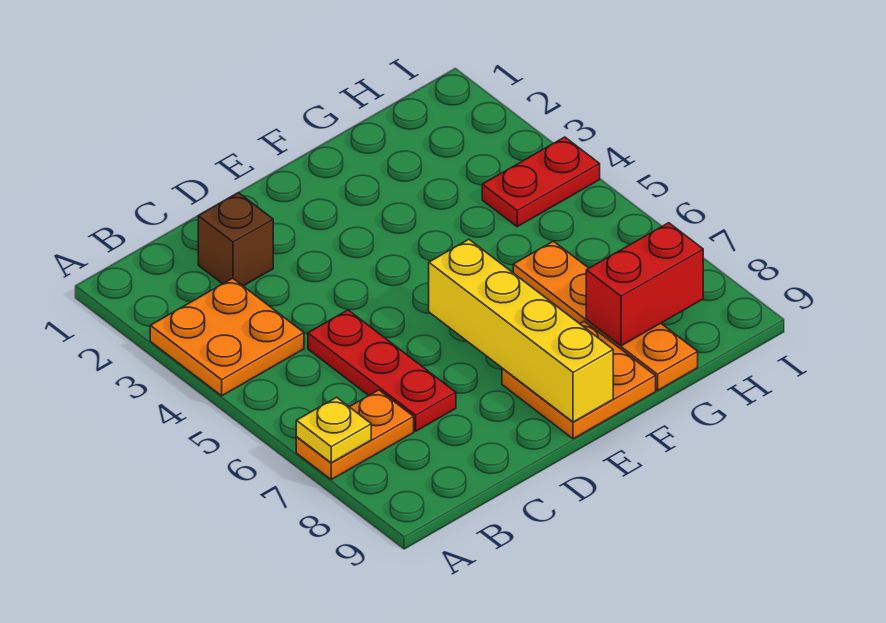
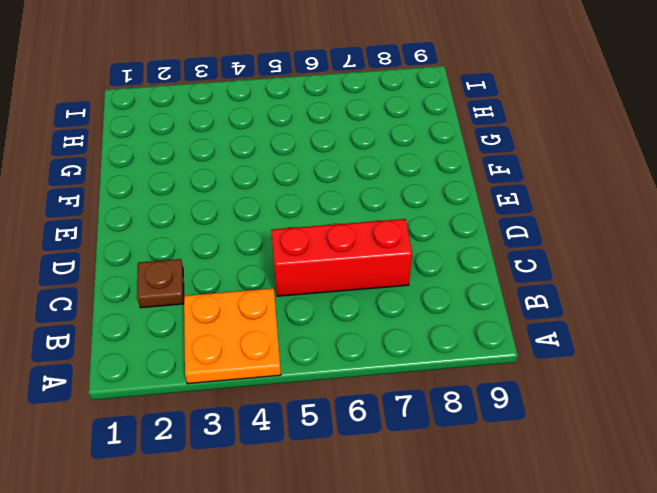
brown 1x1 plate [137,259,184,308] -> brown 1x1 brick [198,193,273,286]
red 1x3 brick [271,219,412,296] -> red 1x3 plate [308,310,456,431]
none -> orange 1x2 plate [296,390,414,479]
none -> orange 2x2 plate [502,321,656,439]

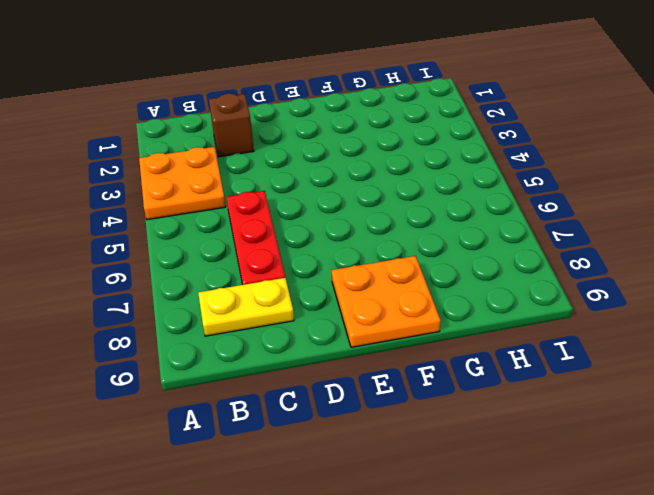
yellow 1x2 plate [198,278,294,336] -> none
none -> orange 1x2 plate [296,390,414,479]
none -> orange 1x4 plate [513,241,698,390]

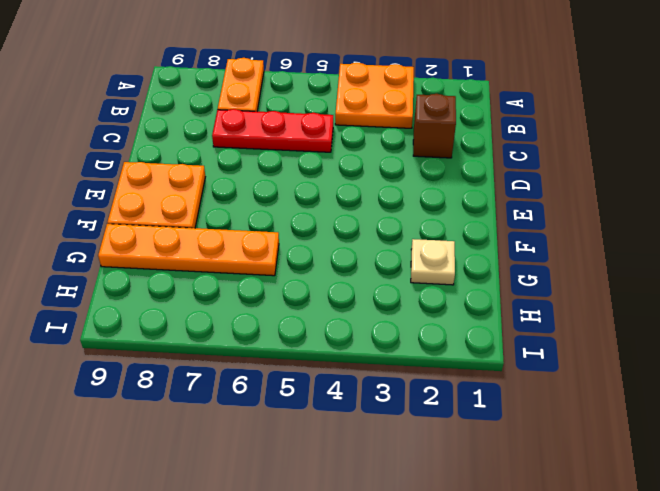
tan 1x1 plate [411,239,455,285] -> none
none -> red 1x2 plate [482,137,600,227]
none -> yellow 1x1 plate [296,397,371,463]

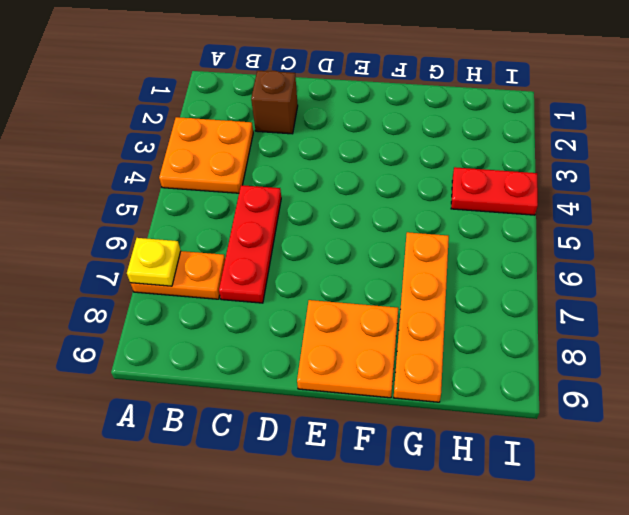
none -> yellow 1x4 brick [429,239,613,422]
none -> red 1x2 brick [586,223,703,346]

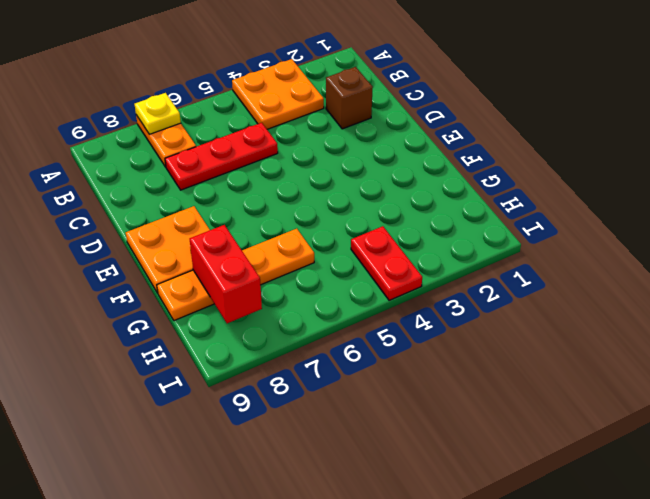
none -> yellow 1x4 brick [429,239,613,422]

